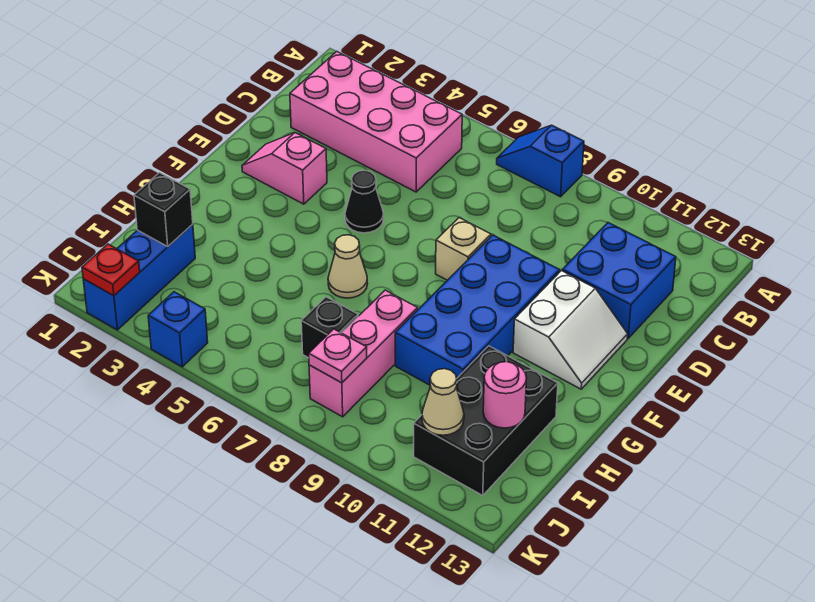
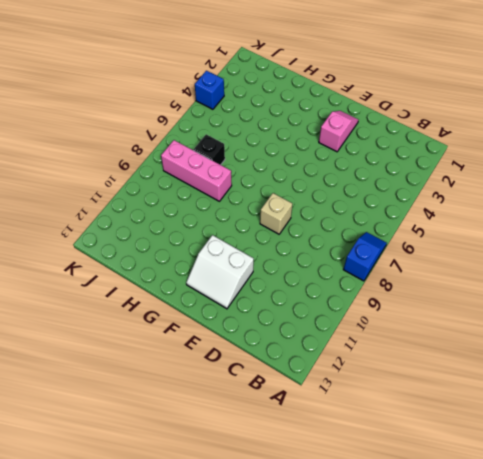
none -> pink 2x4 brick [290,51,462,192]
none -> blue 2x2 brick [562,223,676,338]
none -> black 1x1 cone [345,170,384,233]

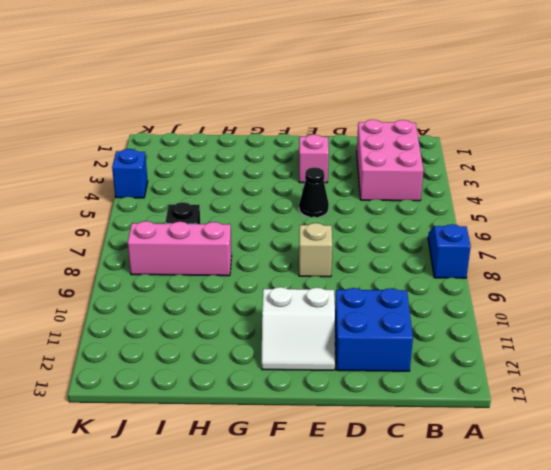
pink 2x3 brick [357,120,424,201] -> pink 2x4 brick [290,51,462,192]
none -> blue 2x4 brick [395,235,560,385]
none -> tan 1x1 cone [328,235,368,298]
none -> black 2x3 brick [414,346,558,495]

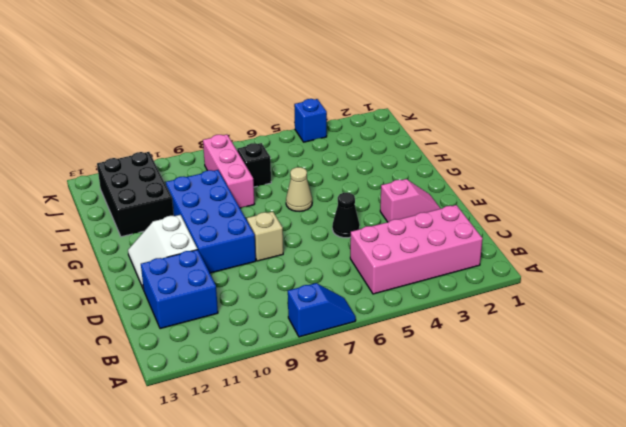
none -> blue 1x3 brick [83,224,195,330]
none -> black 1x1 brick [134,173,193,246]
none -> pink 1x1 round brick [483,362,527,428]

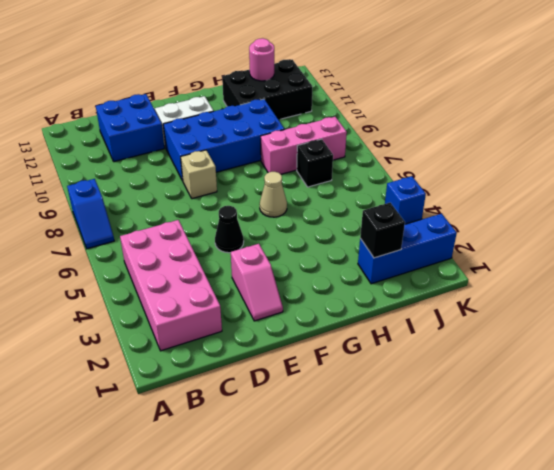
none -> pink 1x1 plate [309,329,367,383]
none -> tan 1x1 cone [422,369,464,435]
none -> red 1x1 plate [82,244,140,296]

